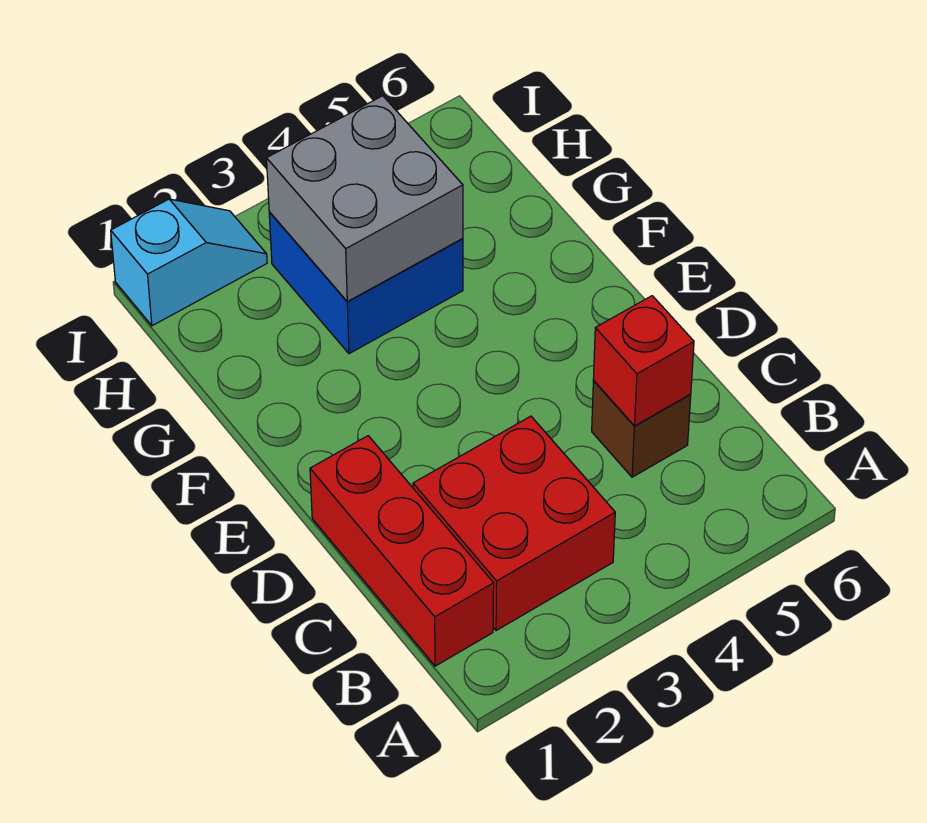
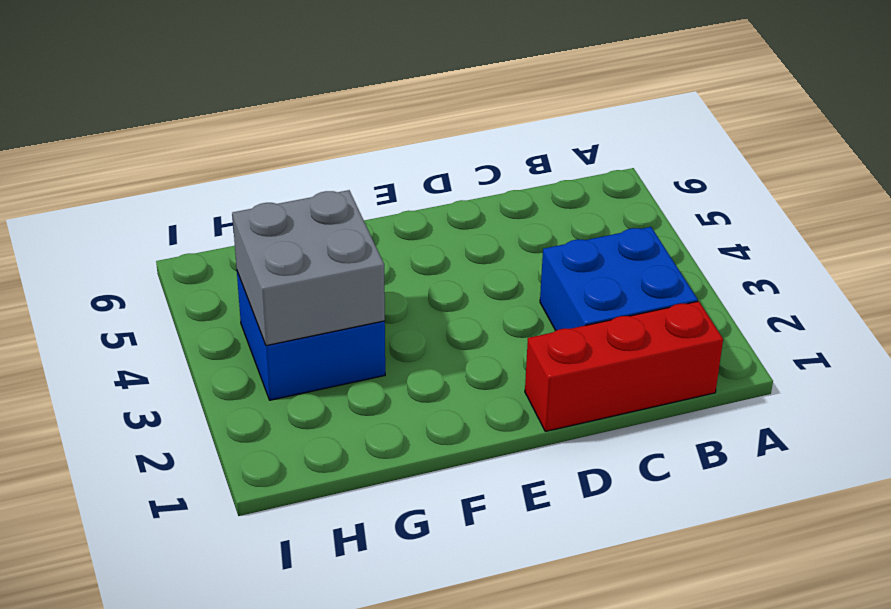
blue 2x2 brick [540,227,698,331] -> red 2x2 brick [413,416,615,631]
none -> brown 1x1 brick [592,381,691,477]
none -> cyan 1x2 slope [111,199,267,326]

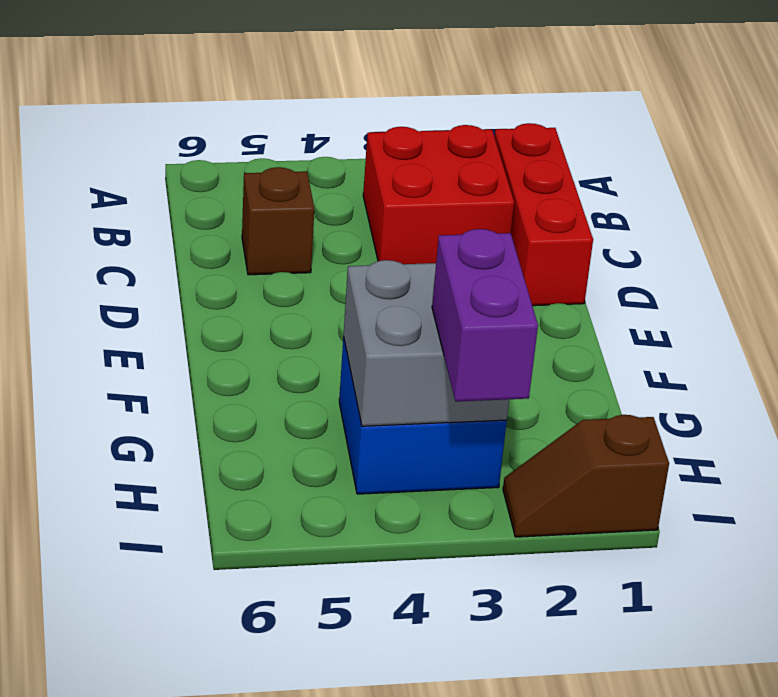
purple 1x2 brick [432,229,538,402] -> none
brown 1x2 slope [503,415,669,537] -> cyan 1x2 slope [111,199,267,326]
none -> red 1x1 brick [593,296,694,426]

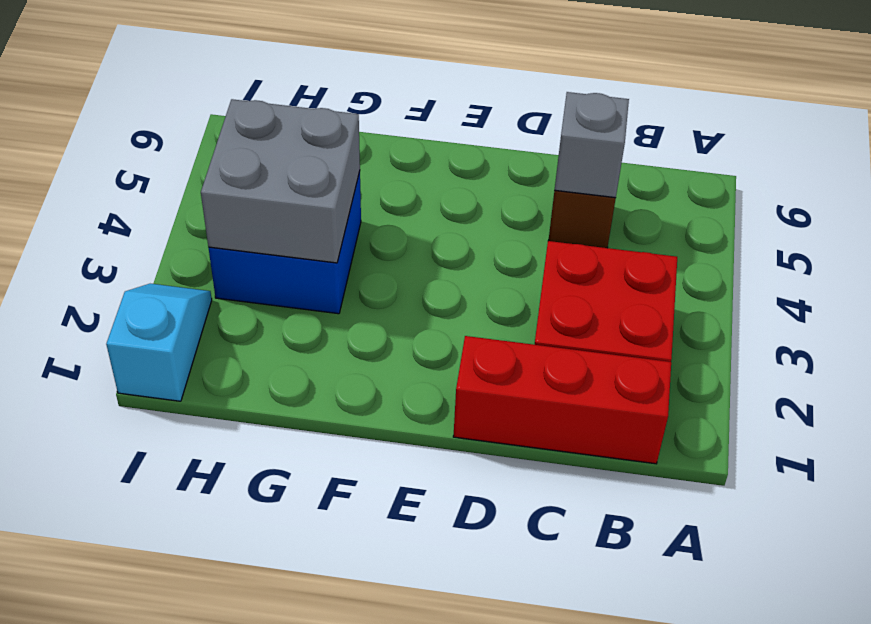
grey 1x1 brick [555,92,629,198] -> red 1x1 brick [593,296,694,426]

